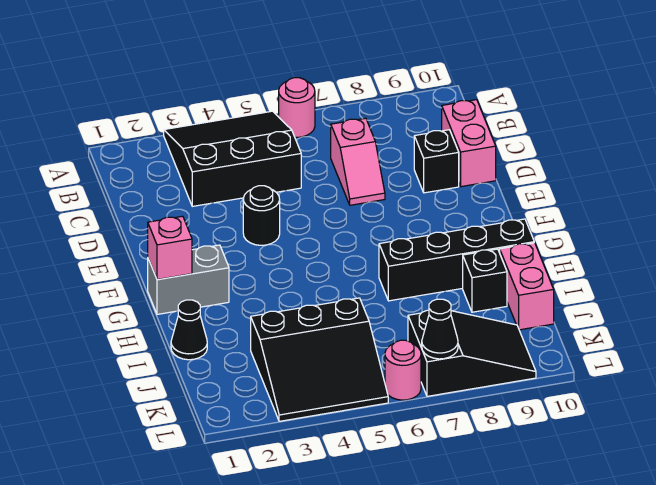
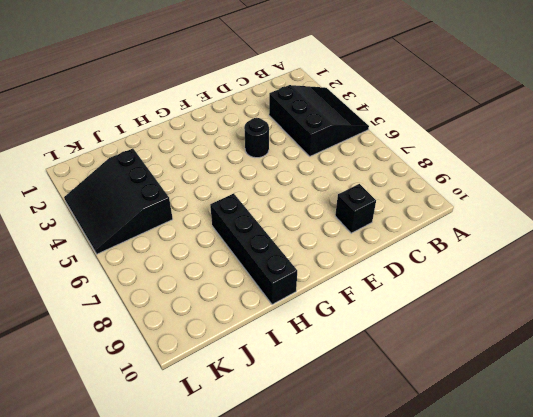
none -> pink 1x1 round brick [279,78,315,137]
none -> pink 1x2 slope [331,118,385,205]
none -> pink 1x2 brick [442,100,496,187]

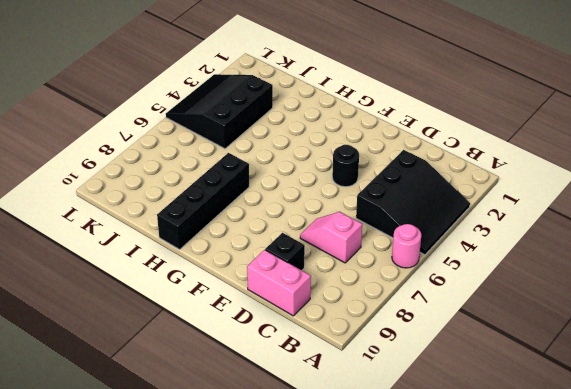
none -> grey 1x2 brick [148,245,229,314]
none -> black 1x1 cone [171,300,207,360]
none -> black 1x1 brick [463,249,507,312]

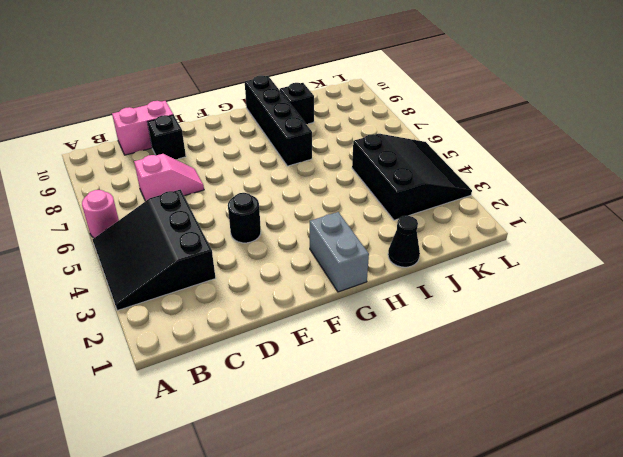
none -> pink 1x2 brick [500,243,554,330]
none -> black 2x3 slope [408,310,536,396]
none -> pink 1x1 round brick [385,340,421,400]

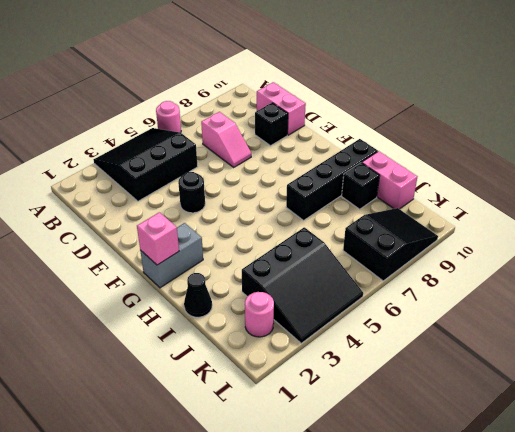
pink 1x1 round brick [245,292,274,337] -> pink 1x1 round brick moved to [385,340,421,400]
none -> black 1x1 cone [422,299,458,359]

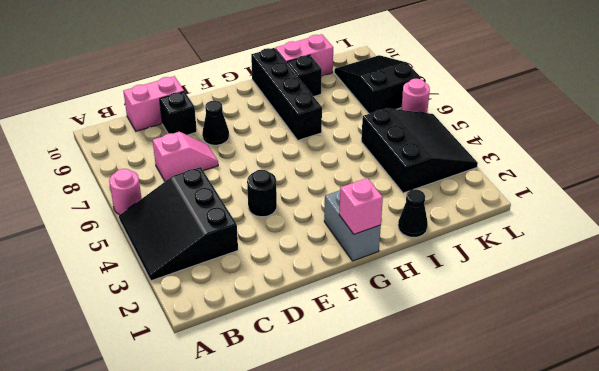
black 1x1 cone [202,101,229,145] -> black 1x1 cone moved to [422,299,458,359]

